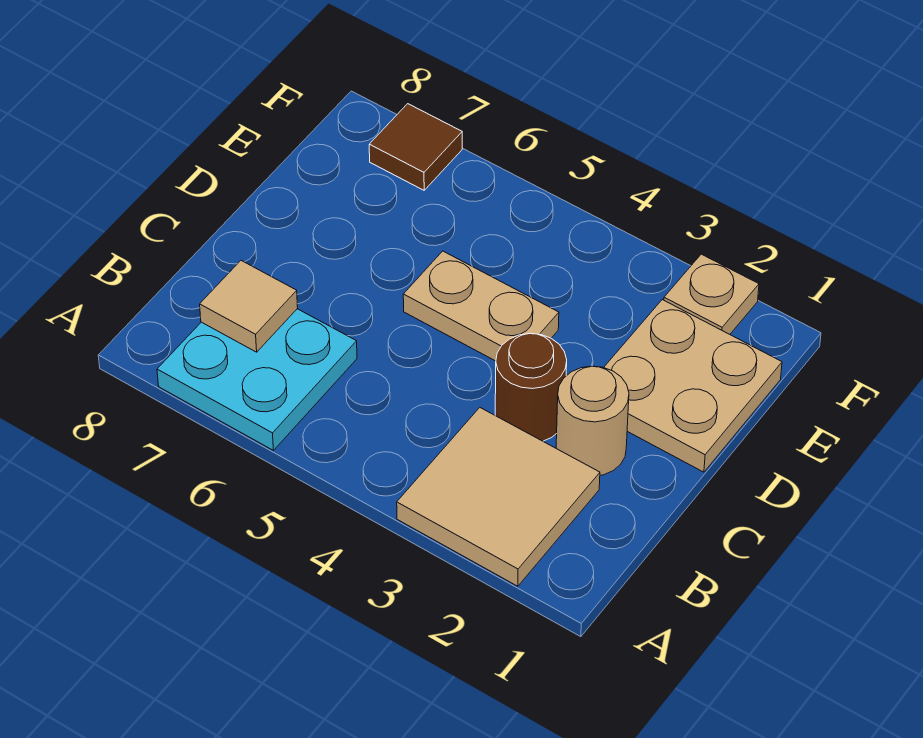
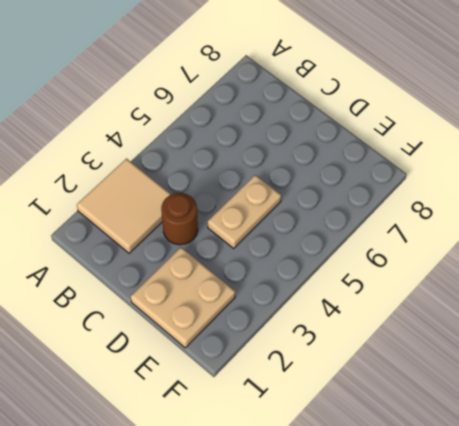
none -> cyan 2x2 plate [157,309,357,450]
none -> tan 1x1 round brick [556,366,629,475]

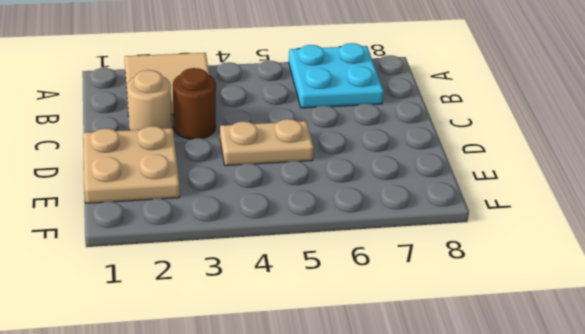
none -> tan 1x1 plate [664,254,759,334]
none -> brown 1x1 tile [369,104,462,190]

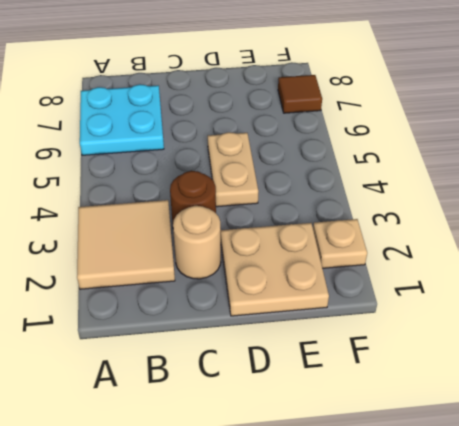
none -> tan 1x1 tile [200,261,298,352]

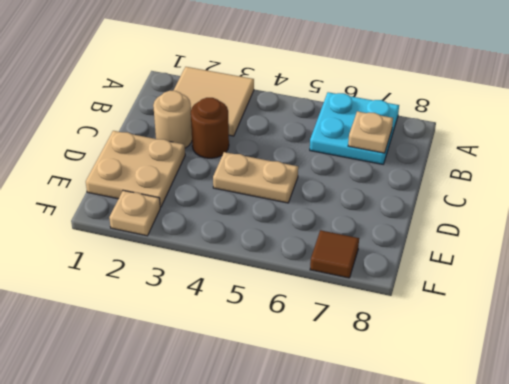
tan 1x1 plate [348,111,393,153] -> tan 1x1 tile [200,261,298,352]

